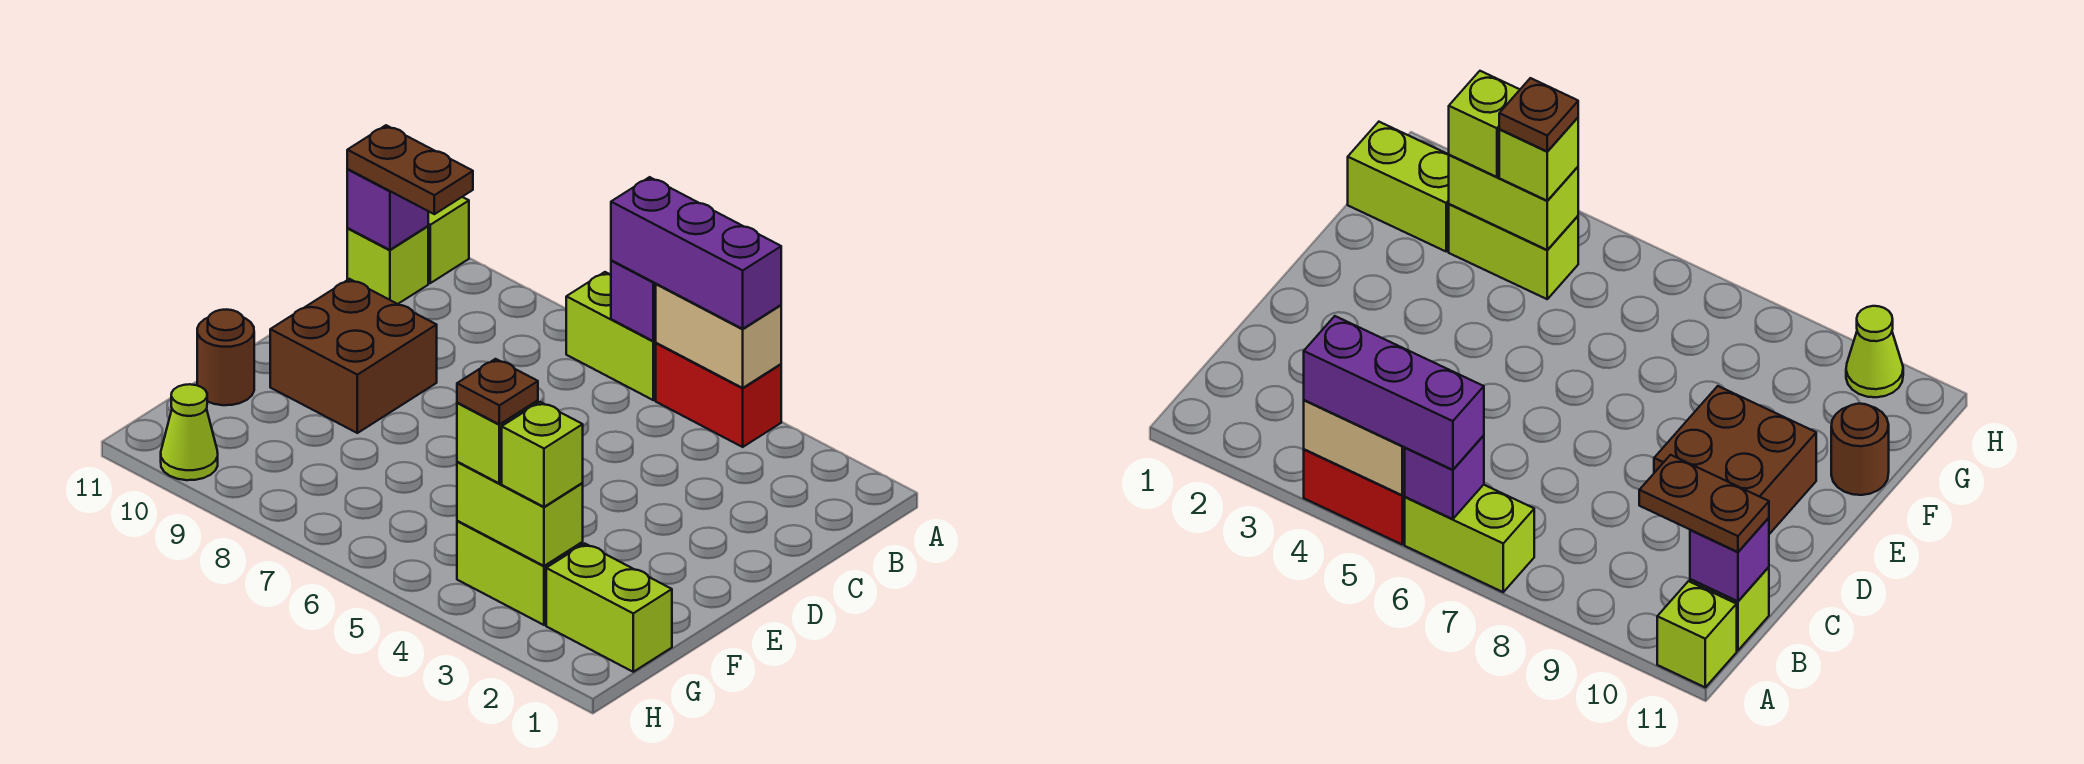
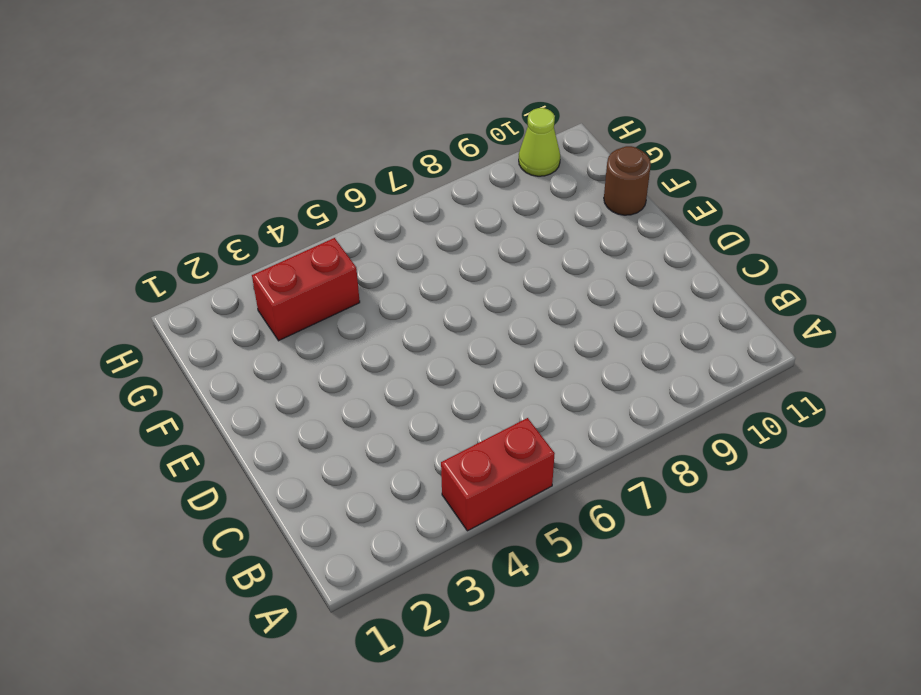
red 1x2 brick [252,238,360,341] -> lime 1x2 brick [457,521,583,625]
none -> lime 1x2 brick [566,272,656,400]
none -> lime 1x1 brick [428,197,469,283]
none -> lime 1x1 brick [347,226,428,304]

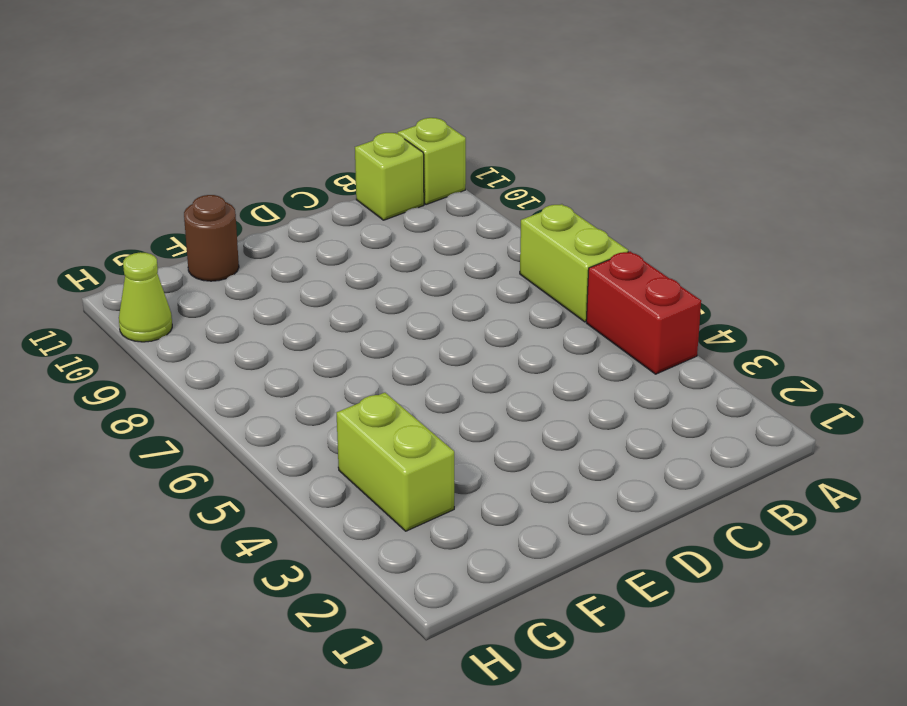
none -> brown 2x2 brick [270,279,437,433]
none -> lime 1x2 brick [546,544,672,672]
none -> tan 1x2 brick [656,284,781,388]

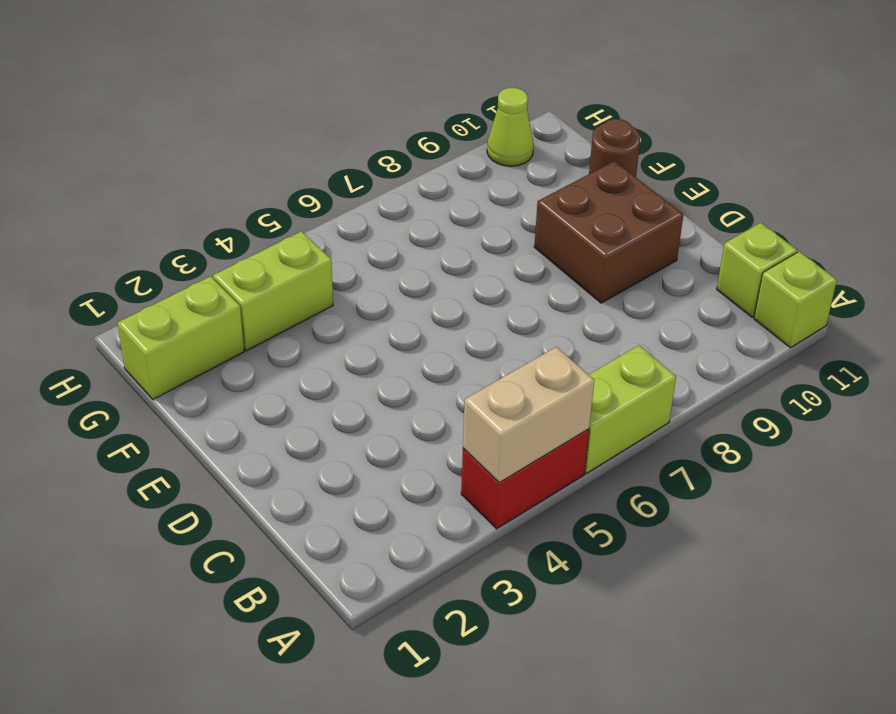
none -> purple 1x1 brick [611,260,656,341]
none -> purple 1x1 brick [347,169,428,250]
none -> lime 1x2 brick [457,462,583,566]

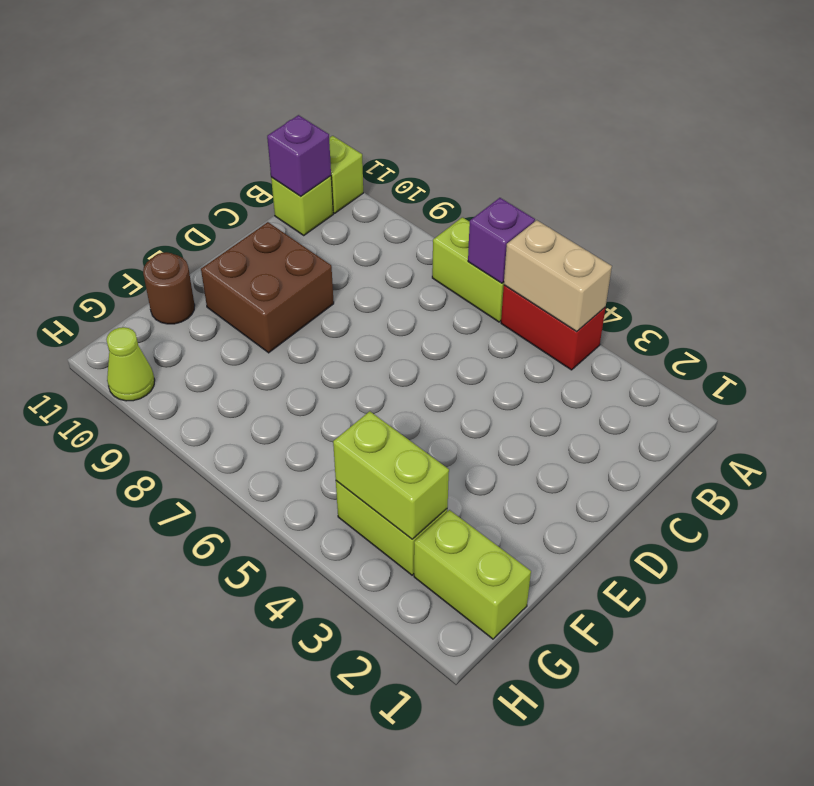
none -> purple 1x3 brick [611,177,781,329]
none -> brown 1x2 plate [347,125,473,214]
none -> lime 1x1 brick [502,402,583,507]

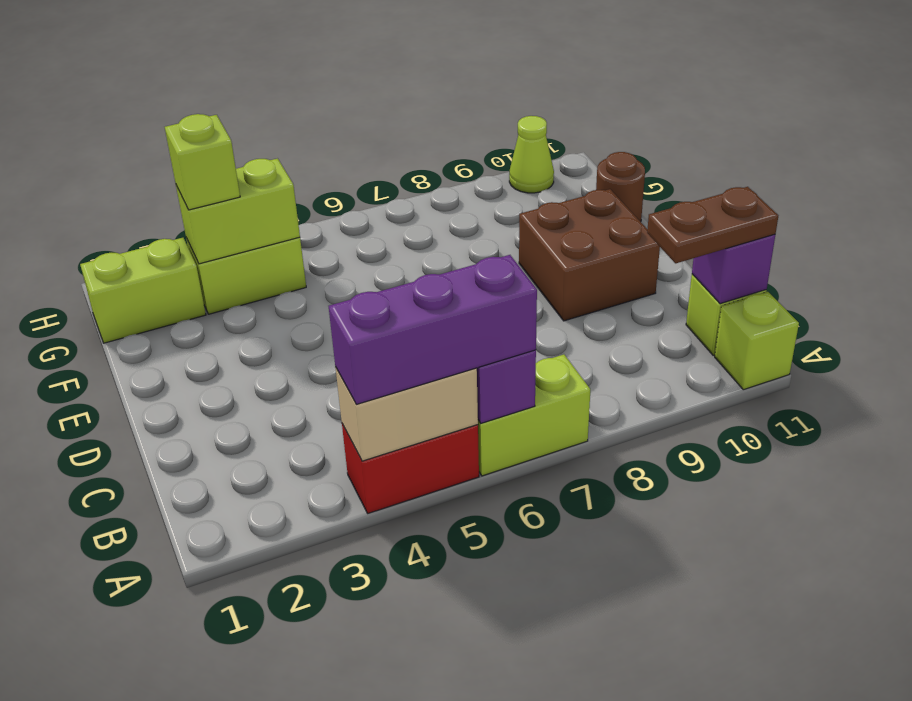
none -> lime 1x1 brick [457,400,538,483]
none -> brown 1x1 plate [457,359,538,424]

